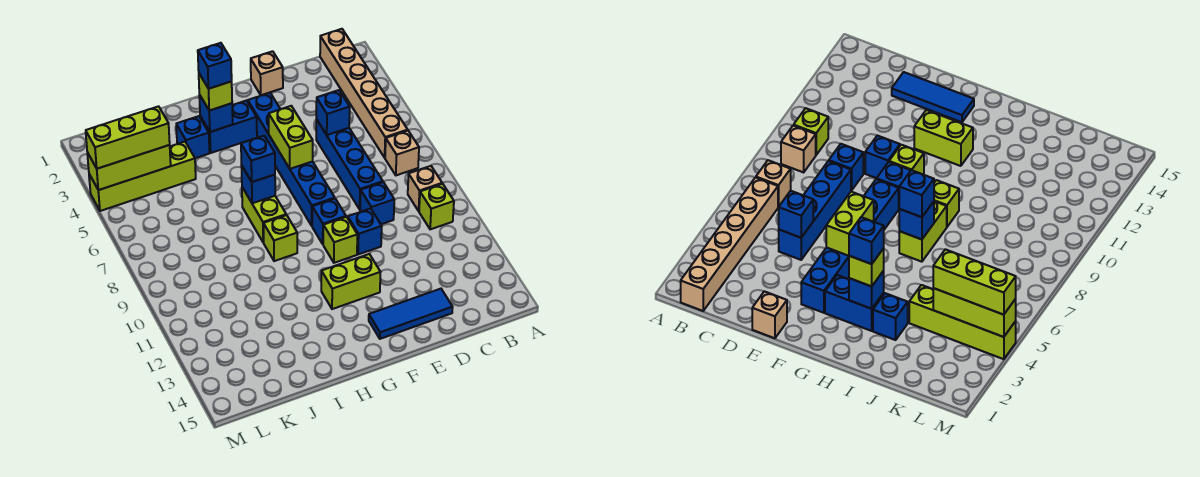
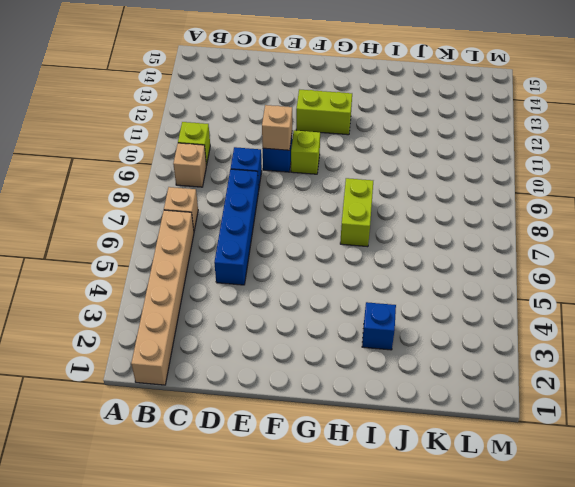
tan 1x1 brick [262,105,292,150] -> tan 1x1 brick moved to [251,51,283,95]
none -> blue 1x3 tile [369,289,453,339]
none -> blue 1x6 brick [248,93,335,226]
none -> blue 1x1 brick [312,199,346,244]

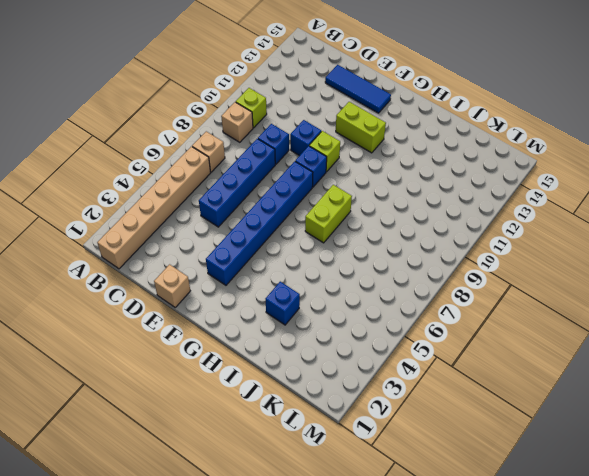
none -> blue 1x2 brick [200,101,257,153]
none -> lime 1x1 brick [263,215,297,261]
none -> lime 1x4 brick [89,142,196,211]

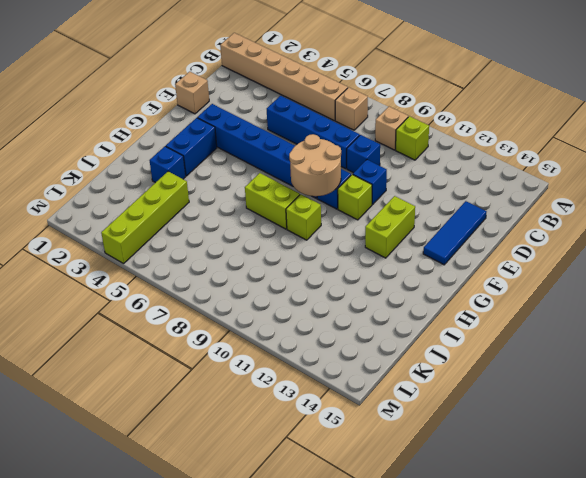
tan 2x2 round brick [289,134,341,196] -> none
none -> blue 1x1 brick [316,90,350,135]
none -> lime 1x2 brick [269,106,313,169]
none -> blue 1x1 brick [199,95,233,132]

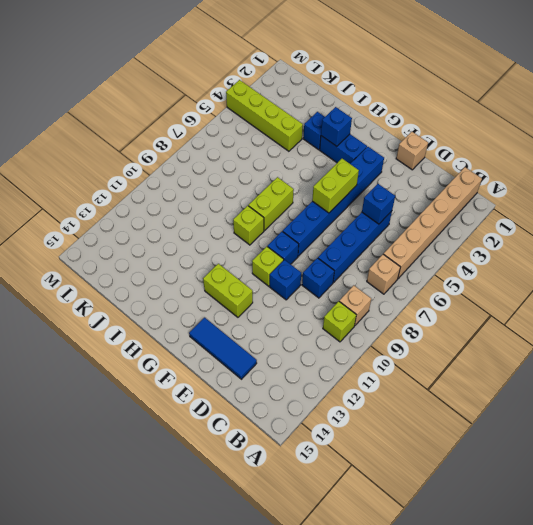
none -> blue 1x1 brick [241,165,275,203]
none -> lime 1x3 brick [87,145,171,190]
none -> lime 1x1 brick [199,74,232,110]

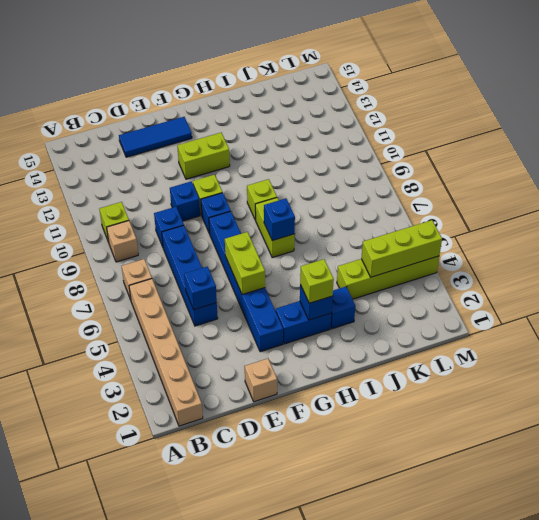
none -> blue 1x1 brick [241,136,275,182]
none -> lime 1x3 brick [86,106,170,169]
none -> blue 1x1 brick [198,43,232,89]

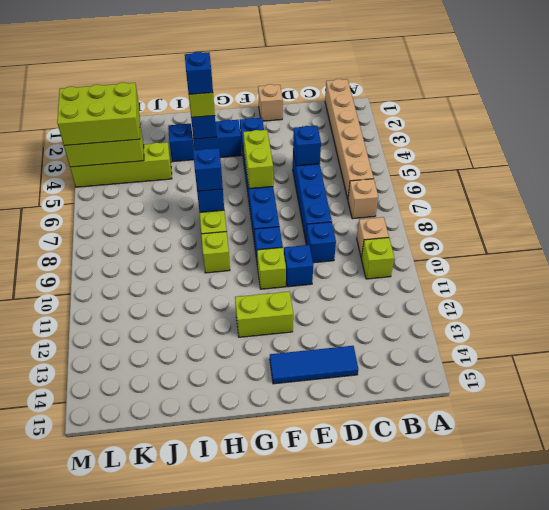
lime 2x3 brick [57,82,140,146] -> lime 1x3 brick [86,106,170,169]

